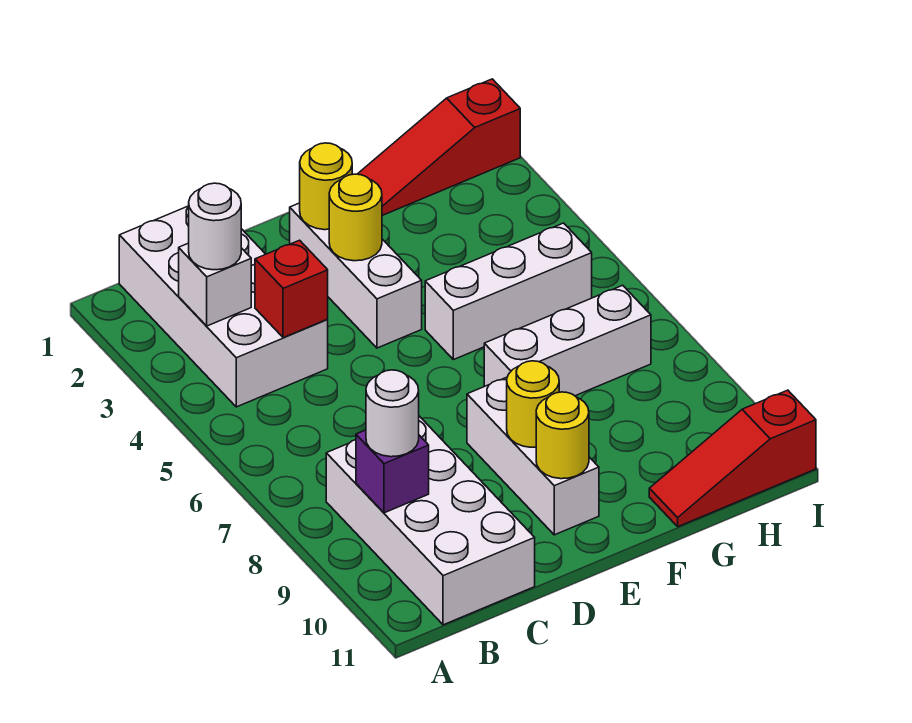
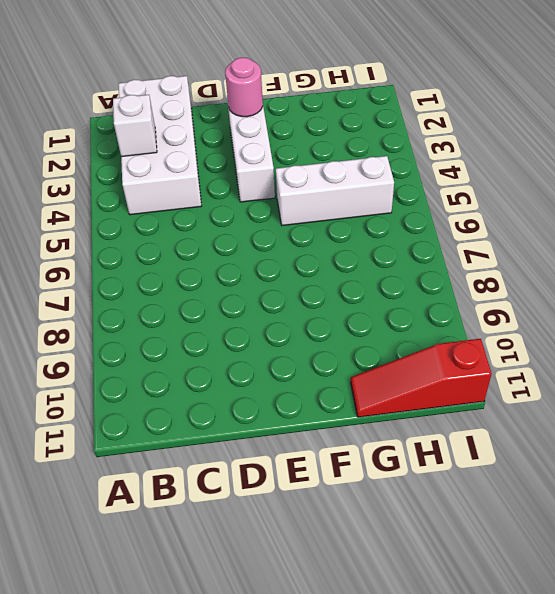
pink 1x1 round brick [225,58,263,117] -> yellow 1x1 round brick [300,143,352,230]
none -> white 2x4 brick [326,416,535,625]
none -> white 1x3 brick [467,377,599,535]
none -> white 1x3 brick [484,285,651,396]

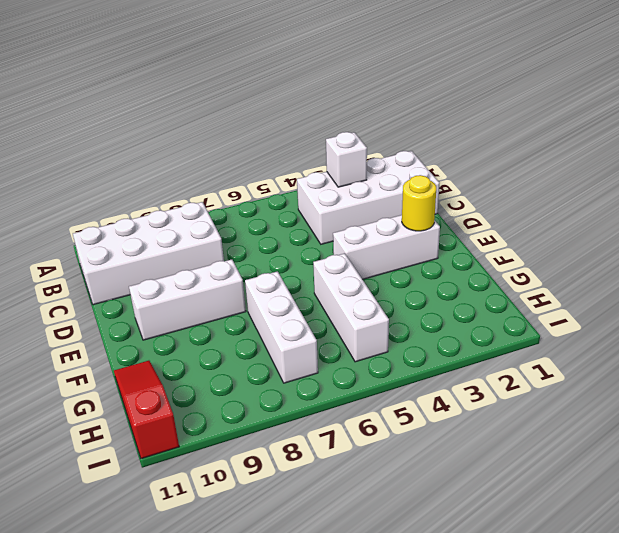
none -> red 1x3 slope [358,79,520,215]
none -> purple 1x1 brick [356,430,429,513]
none -> red 1x1 brick [255,240,328,338]

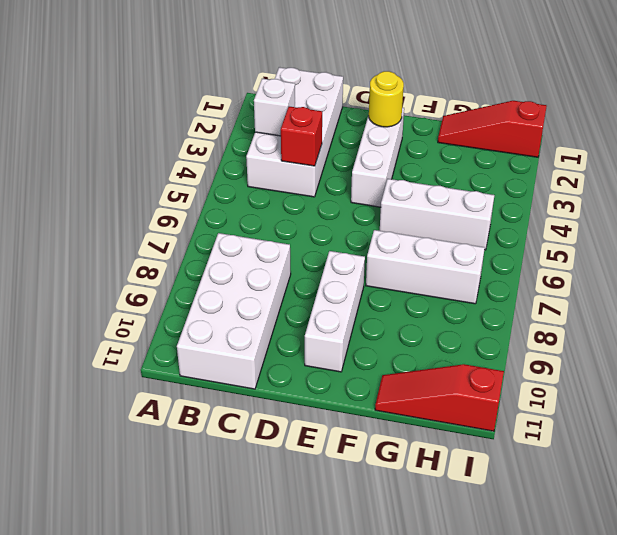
none -> purple 1x1 brick [356,430,429,513]
none -> yellow 1x1 round brick [329,174,382,261]
none -> yellow 1x1 round brick [507,361,559,447]

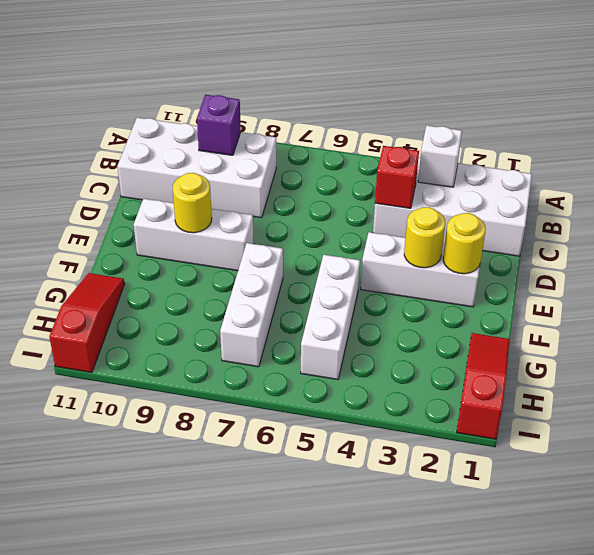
none -> yellow 1x1 round brick [536,392,589,479]
none -> white 1x1 round brick [189,183,241,270]
none -> white 1x1 round brick [366,370,419,457]

